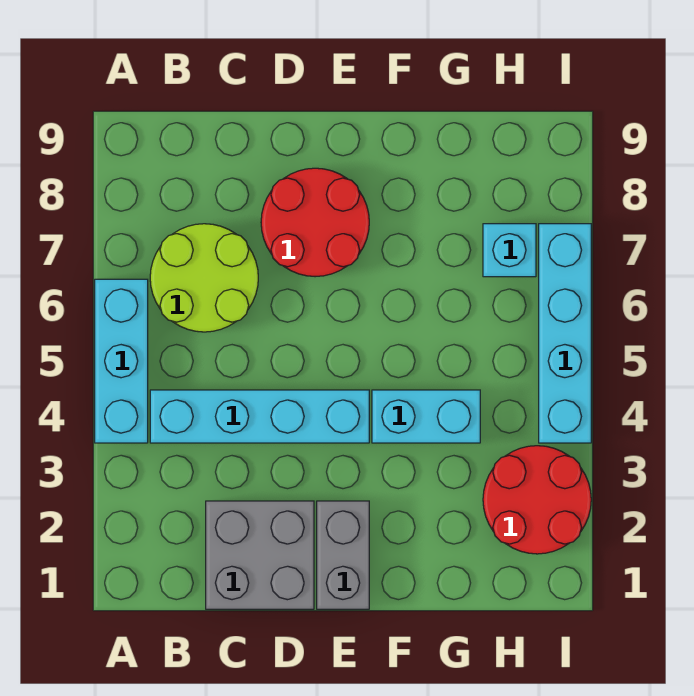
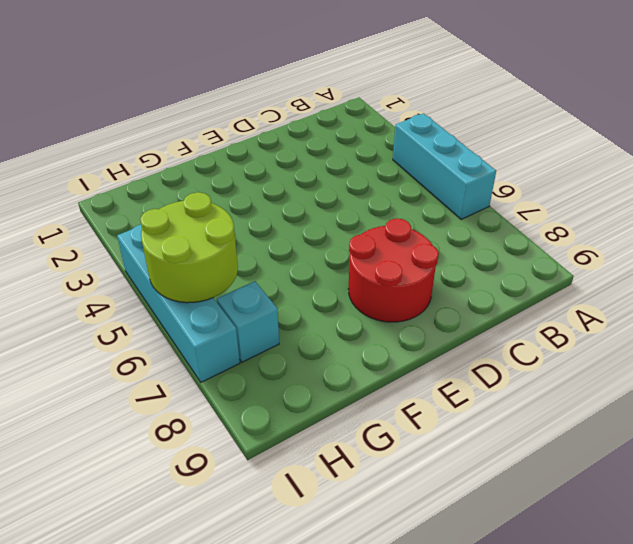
lime 2x2 round brick [140,192,238,303] -> lime 2x2 round brick moved to [150,224,258,332]
none -> cyan 1x4 brick [150,390,369,443]
none -> grey 2x2 brick [206,501,314,609]

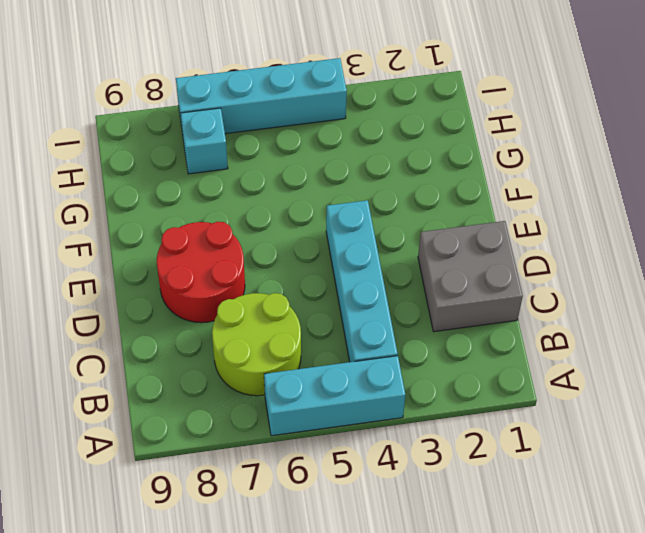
none -> grey 1x2 brick [317,501,369,609]
none -> cyan 1x2 brick [372,390,480,443]

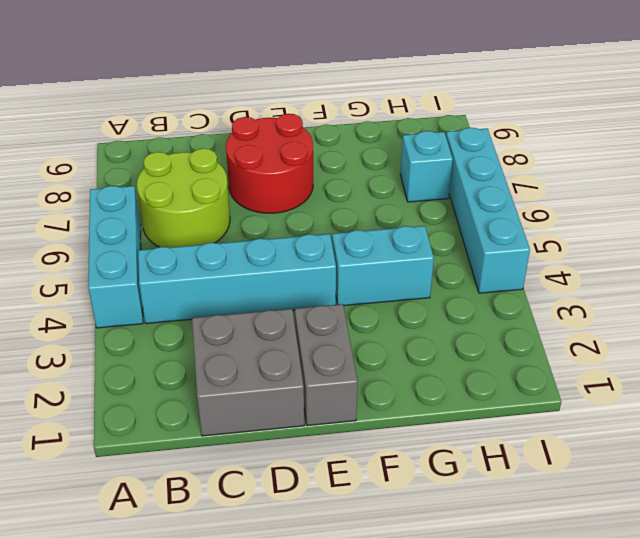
none -> red 2x2 round brick [483,446,591,554]

